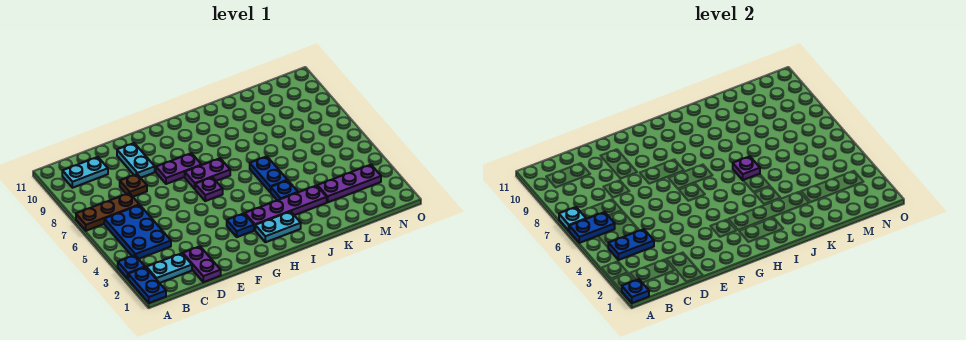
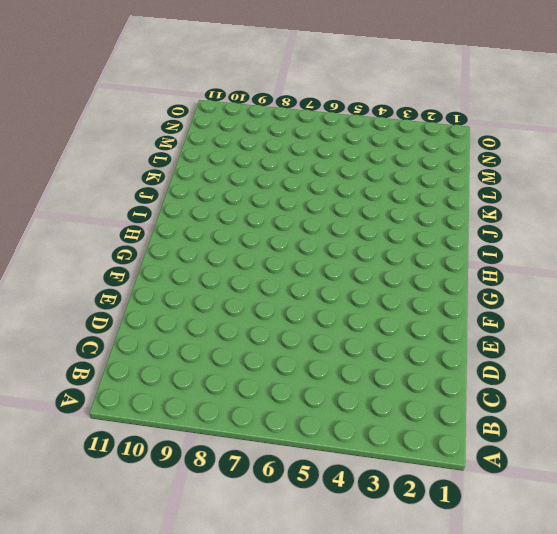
none -> blue 1x2 plate [128,267,166,303]
none -> blue 1x1 plate [118,255,145,279]
none -> brown 1x3 plate [76,193,139,231]

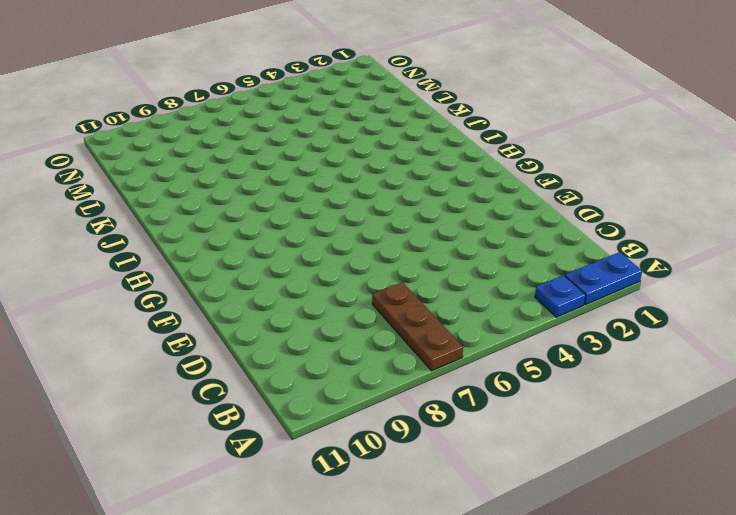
none -> cyan 1x2 plate [146,253,192,283]
none -> blue 2x3 plate [104,205,171,259]
none -> cyan 1x2 plate [62,157,108,188]

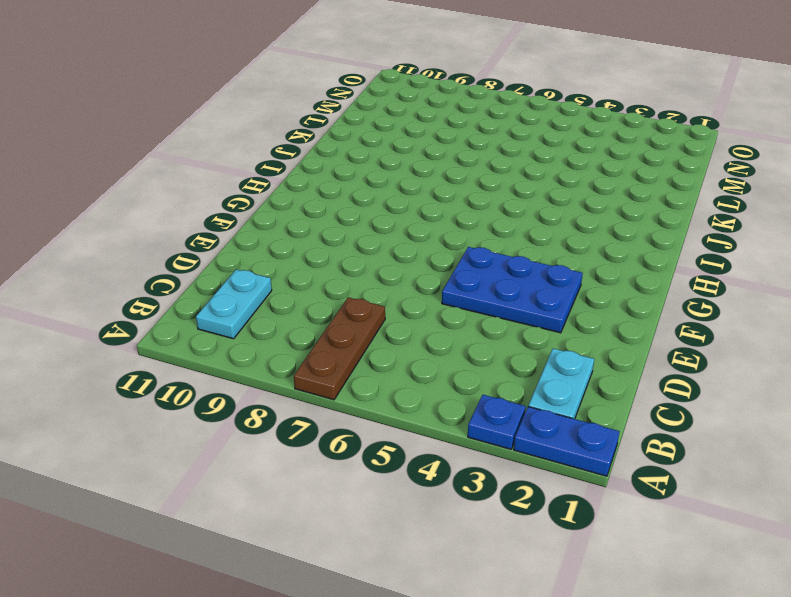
blue 2x3 plate [442,247,583,333] -> blue 2x3 plate moved to [104,205,171,259]
none -> purple 1x2 plate [183,246,221,282]
none -> brown 1x1 plate [120,174,147,197]
none -> cyan 1x2 plate [117,143,155,178]

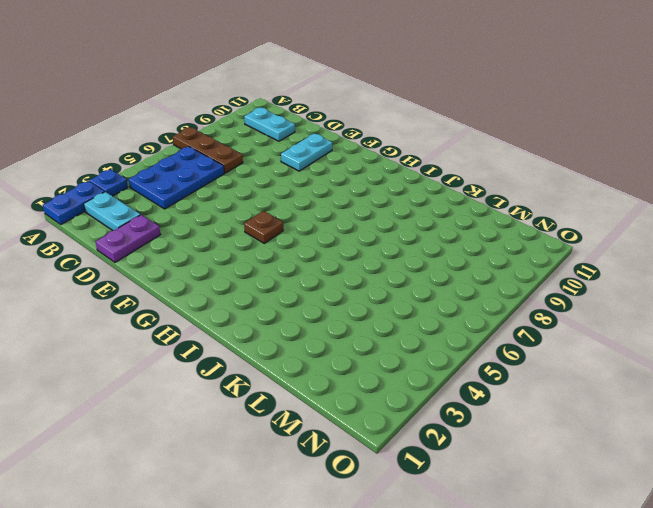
brown 1x1 plate [244,211,283,243] -> brown 1x1 plate moved to [120,174,147,197]
none -> purple 1x2 plate [156,153,201,184]
none -> blue 1x1 plate [227,213,254,237]
none -> purple 1x1 plate [195,177,223,201]

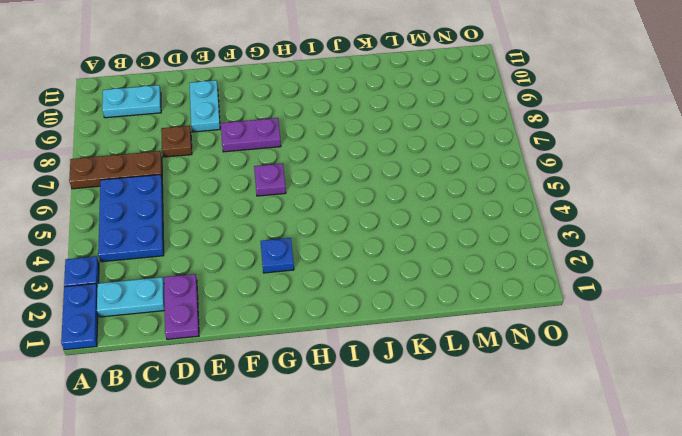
none -> purple 1x2 plate [185,158,230,189]
none -> cyan 1x2 plate [255,211,301,242]
none -> purple 1x4 plate [245,186,327,230]

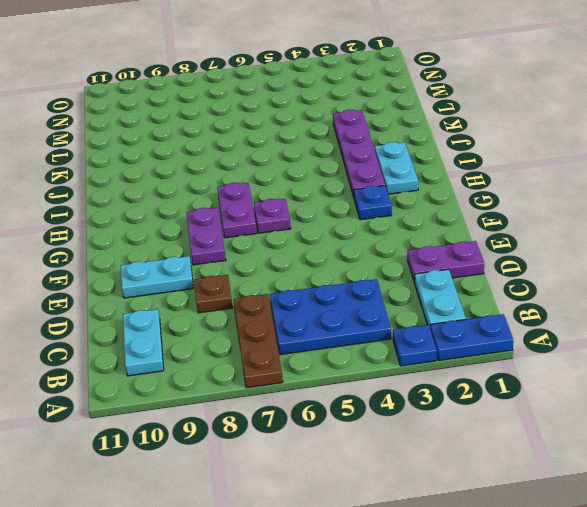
none -> blue 1x1 plate [271,180,298,200]
none -> blue 1x2 plate [250,156,287,192]
none -> purple 1x3 plate [318,165,381,202]

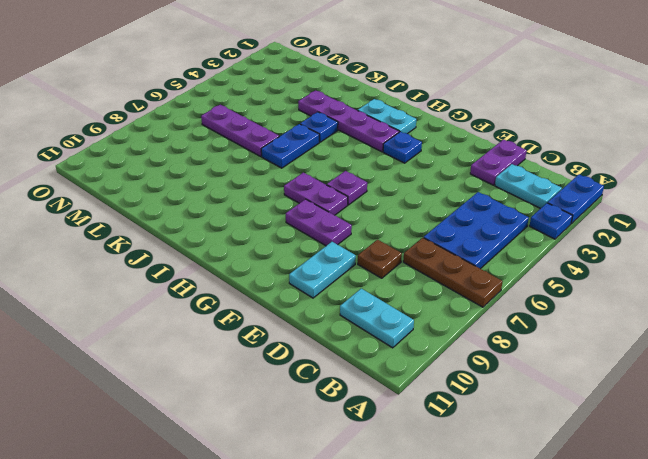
purple 1x3 plate [201,105,279,156] -> purple 1x3 plate moved to [318,165,381,202]
none -> blue 1x1 plate [622,279,649,303]
none -> blue 1x2 plate [569,212,615,243]
none -> cyan 1x1 plate [559,207,586,231]

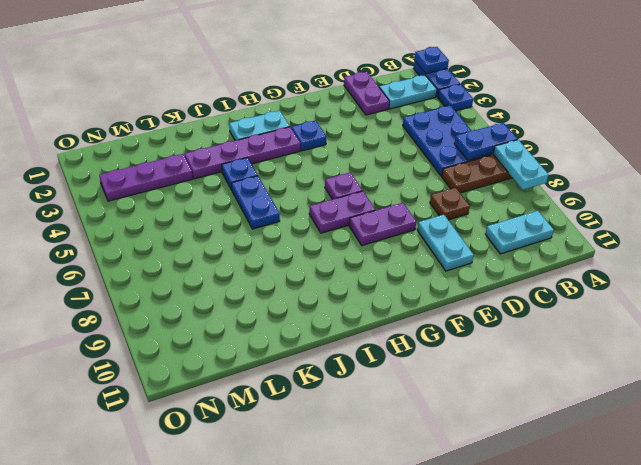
cyan 1x2 plate [493,140,549,190] -> cyan 1x1 plate [559,207,586,231]
none -> blue 1x2 plate [608,229,654,260]
none -> purple 1x1 plate [733,156,760,180]

